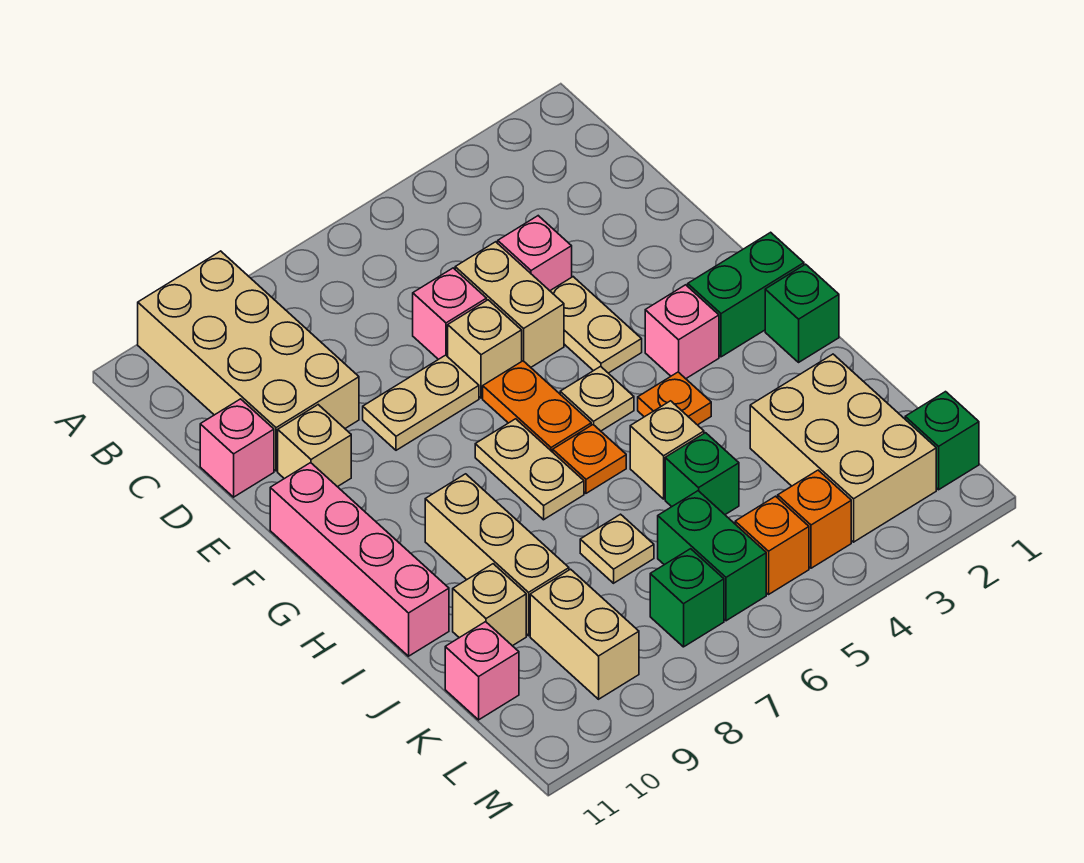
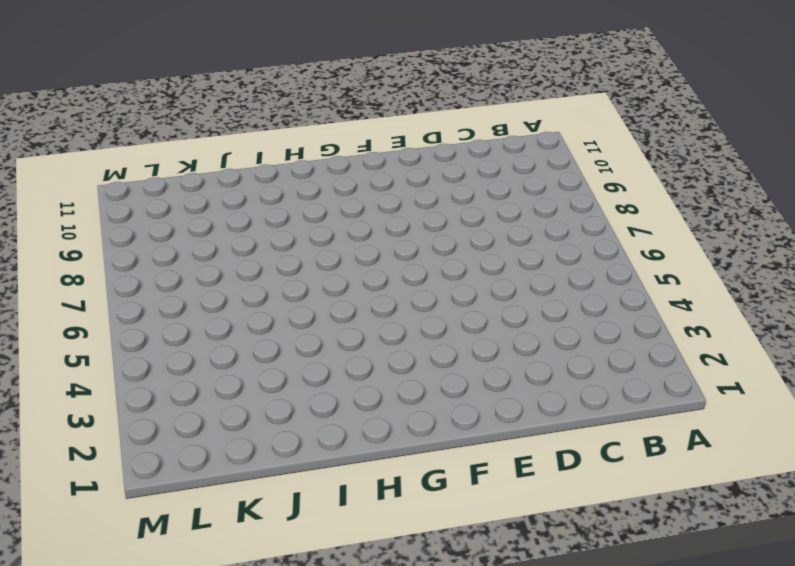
none -> tan 2x4 brick [138,251,359,471]
none -> pink 1x1 brick [498,216,572,291]
none -> tan 1x2 brick [455,242,564,367]
none -> pink 1x1 brick [413,268,487,359]

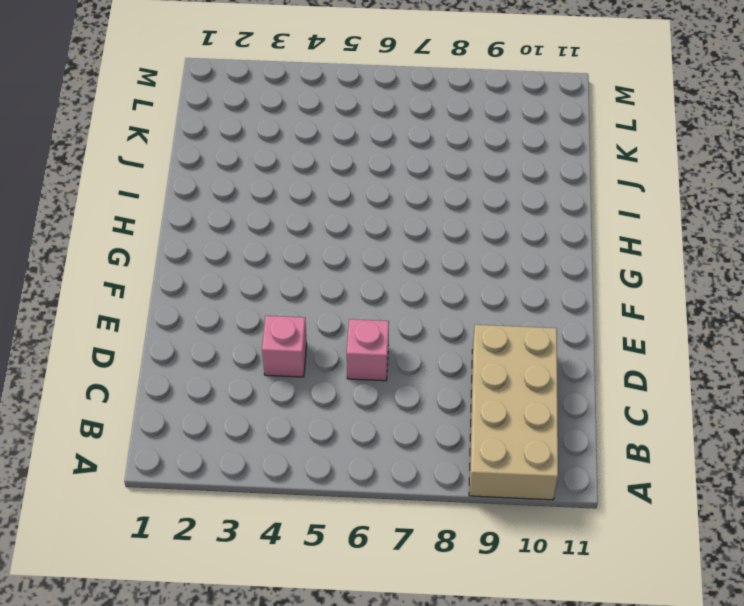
none -> tan 1x2 brick [455,242,564,367]
none -> pink 1x1 brick [200,399,274,497]
none -> tan 1x2 plate [550,277,642,373]
none -> tan 1x1 brick [448,300,522,398]

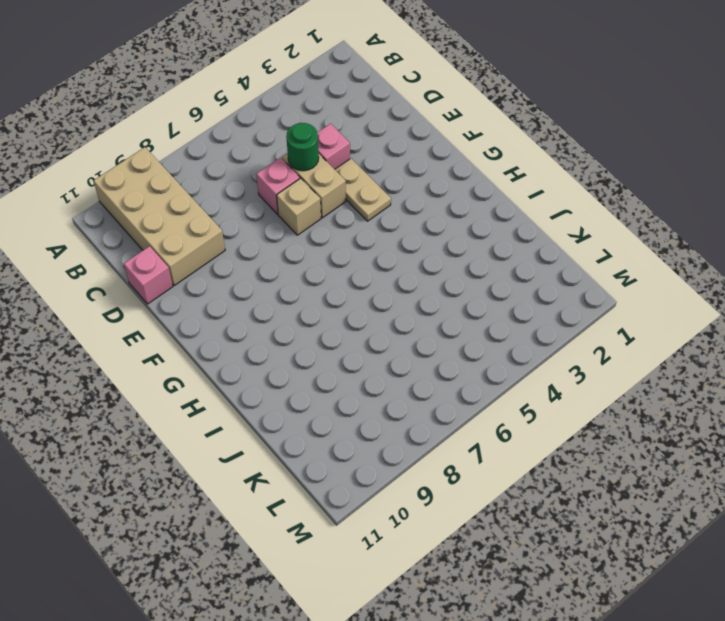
green 1x1 round brick [286,123,319,171] -> none
none -> tan 1x2 plate [363,355,479,450]
none -> tan 1x1 brick [278,405,351,487]
none -> orange 1x2 plate [483,361,591,452]
none -> pink 1x4 brick [270,463,449,656]

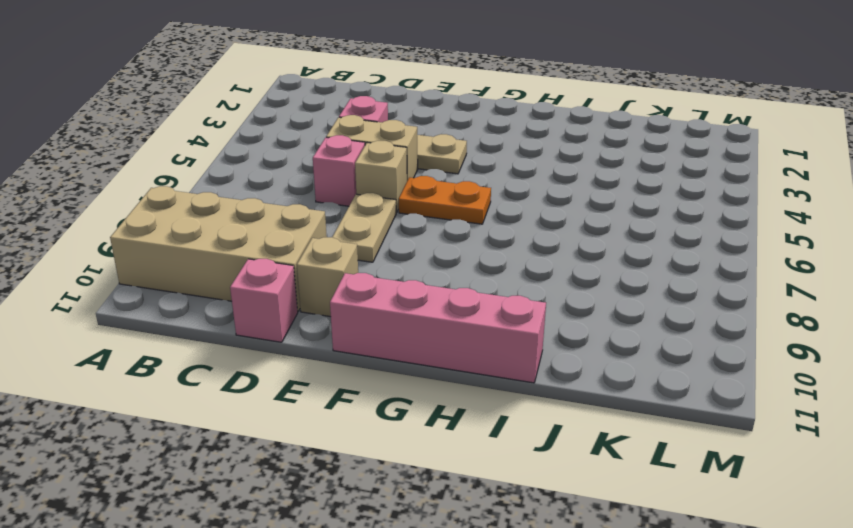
none -> green 1x2 brick [688,232,804,357]
none -> pink 1x1 brick [645,285,719,379]
none -> tan 1x1 plate [560,366,634,431]
none -> tan 1x2 plate [475,419,584,520]

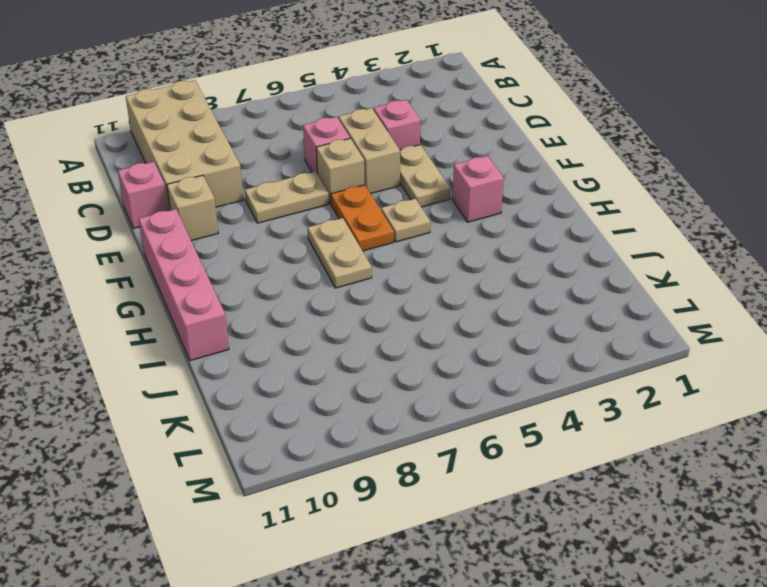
none -> green 1x2 brick [688,232,804,357]
none -> green 1x1 brick [765,264,839,362]
none -> orange 1x1 plate [638,372,711,425]
none -> orange 1x1 plate [553,425,626,493]

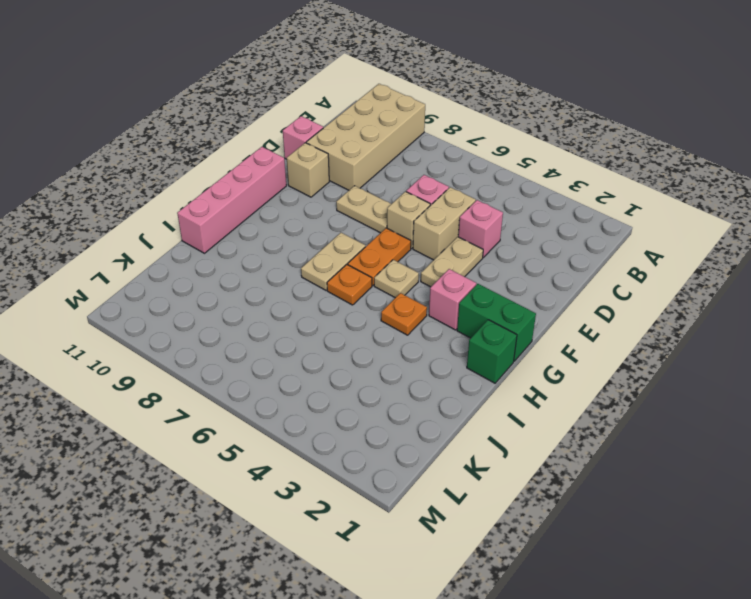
none -> tan 1x3 brick [425,474,569,636]
none -> tan 1x1 brick [630,401,704,499]
none -> tan 2x3 brick [750,354,936,542]
none -> green 1x1 brick [665,433,739,515]

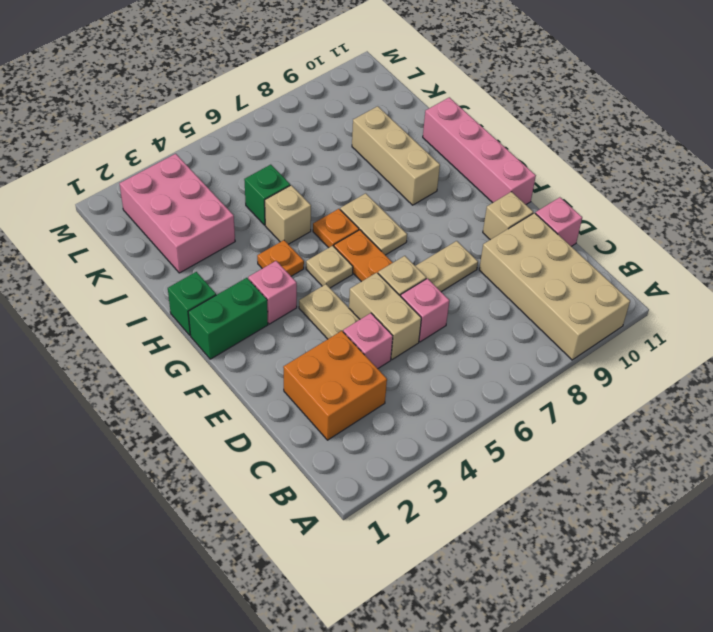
orange 2x2 brick [283,331,387,440] -> none
pink 2x3 brick [119,154,235,273] -> tan 2x3 brick [750,354,936,542]
none -> tan 1x1 plate [580,514,654,583]
none -> tan 1x1 brick [453,564,526,646]
none -> green 1x2 brick [658,491,766,621]
none -> tan 1x2 brick [530,569,639,699]

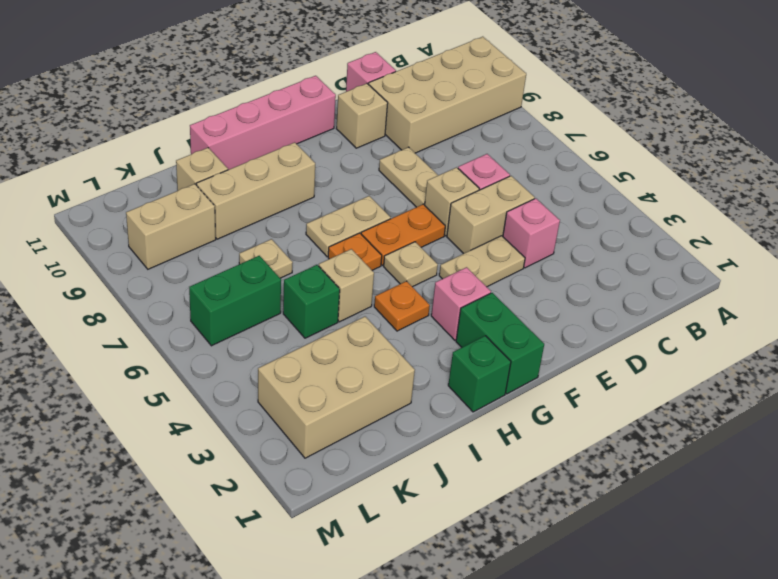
none -> pink 1x1 brick [445,622,519,720]
none -> green 1x1 brick [905,392,979,490]
none -> orange 1x1 brick [778,470,851,568]
none -> orange 1x1 brick [735,496,809,594]

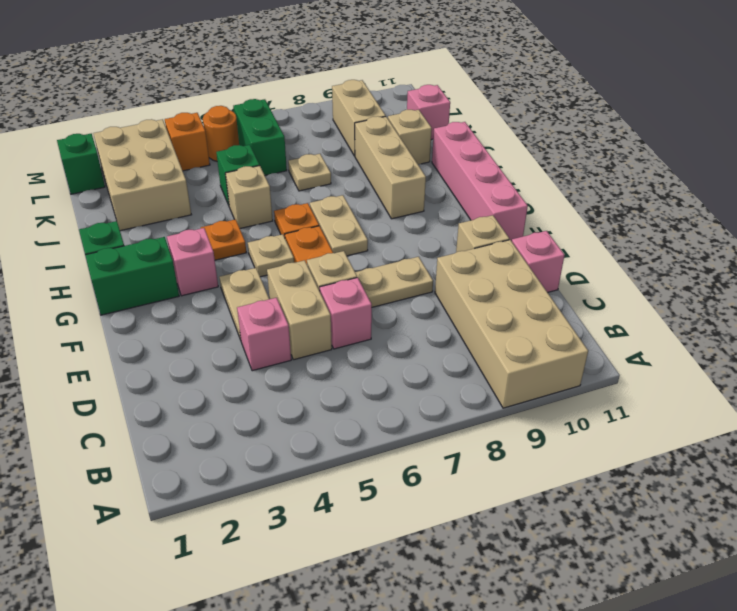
orange 1x1 round brick [203,106,239,161] -> orange 1x1 brick [735,496,809,594]
none -> green 1x1 brick [650,549,724,647]

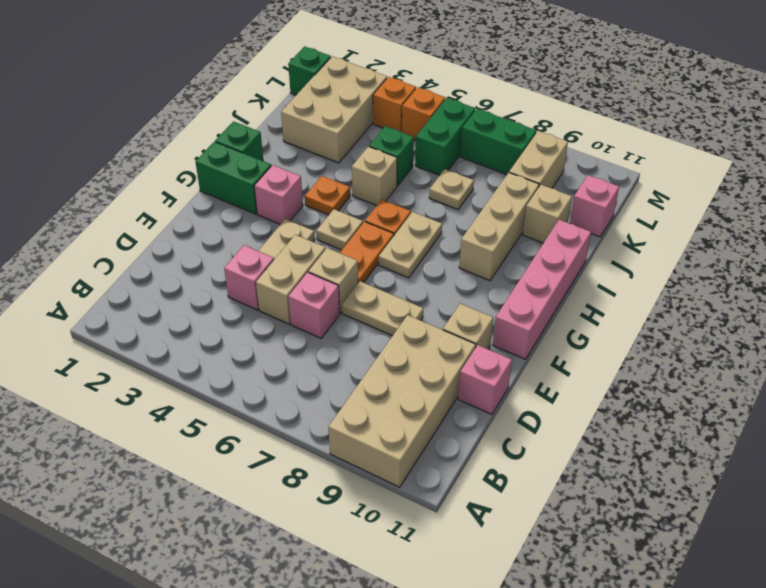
green 1x2 brick [460,109,536,175] -> green 1x1 brick [650,549,724,647]

